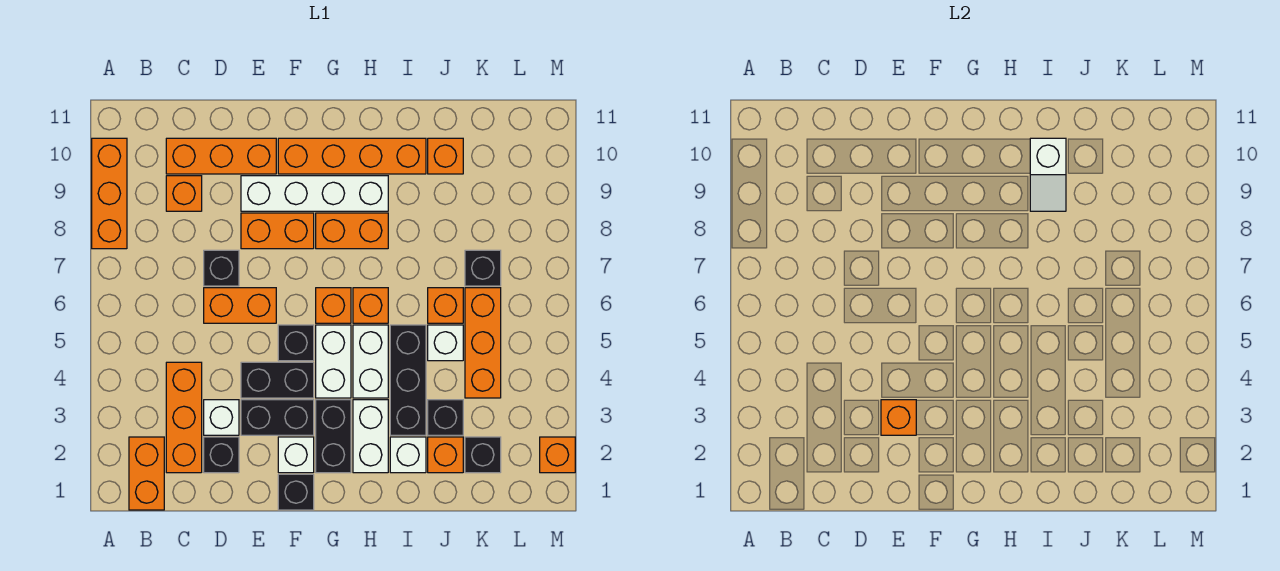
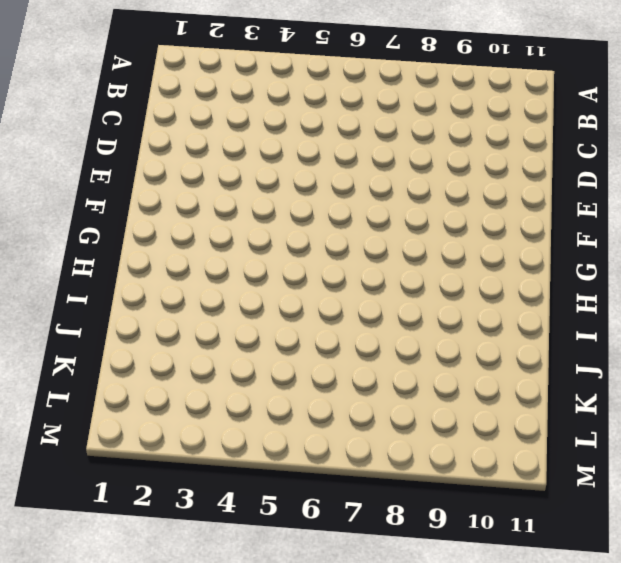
none -> orange 1x3 brick [92,138,127,249]
none -> orange 1x2 brick [129,437,164,510]
none -> orange 1x3 brick [166,362,202,473]
none -> orange 1x1 brick [166,176,202,211]

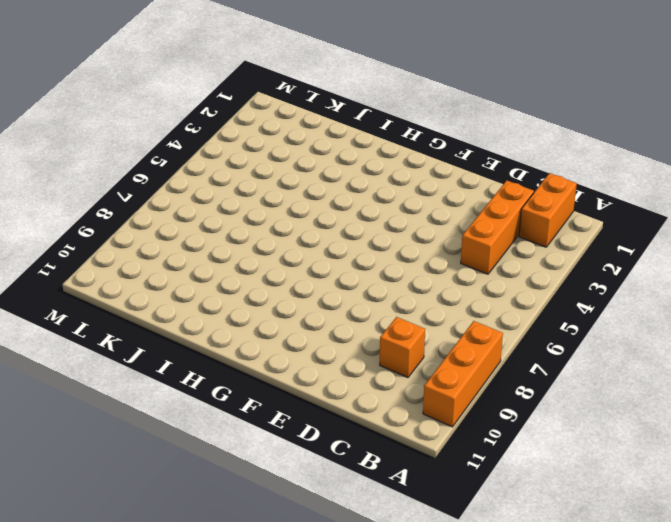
none -> orange 1x3 brick [166,138,276,174]
none -> black 1x1 brick [204,437,239,473]
none -> white 1x1 brick [204,400,239,435]
none -> orange 1x2 brick [204,288,276,323]

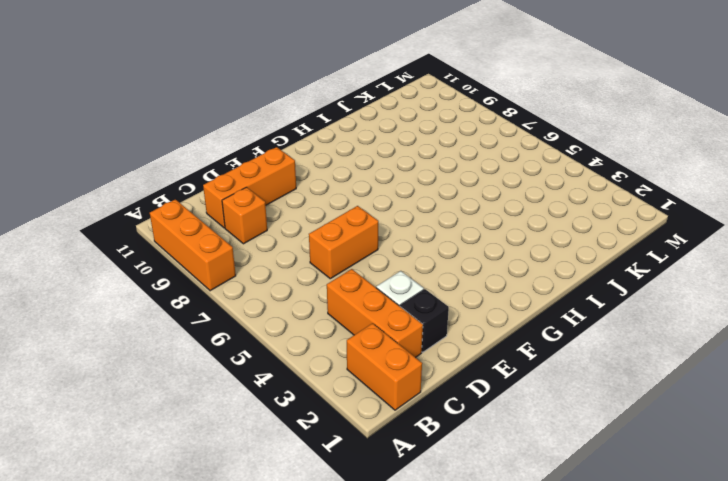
none -> black 1x1 brick [204,250,239,286]
none -> black 1x2 brick [241,400,314,435]
none -> black 1x2 brick [241,362,314,398]
none -> orange 1x2 brick [241,213,314,249]

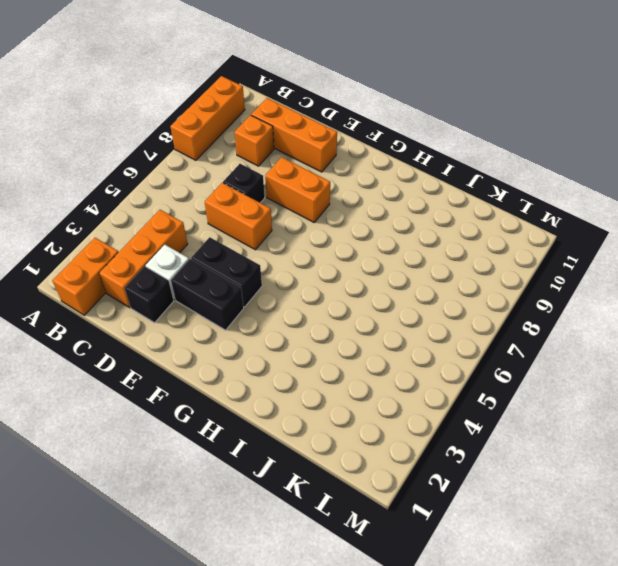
none -> white 1x4 brick [241,176,388,211]
none -> black 1x1 brick [278,474,314,510]
none -> white 1x1 brick [278,437,314,473]
none -> black 1x1 brick [278,325,314,361]

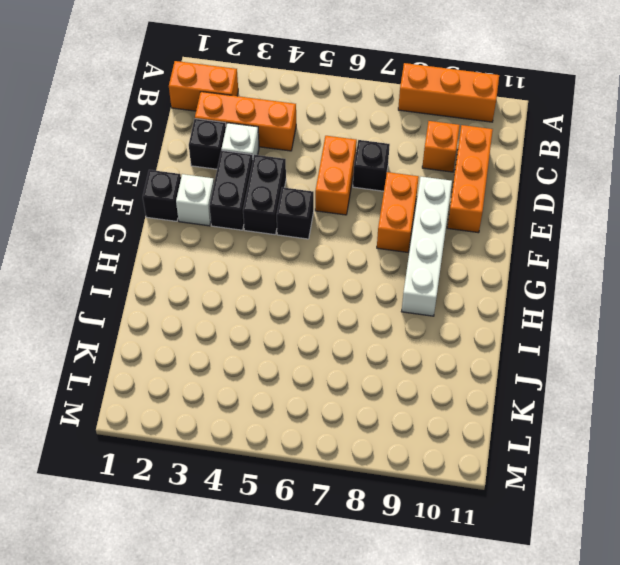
none -> orange 1x4 brick [278,138,426,174]
none -> black 1x2 brick [316,400,351,473]
none -> white 1x2 brick [316,325,351,398]
none -> orange 1x1 brick [316,288,351,323]

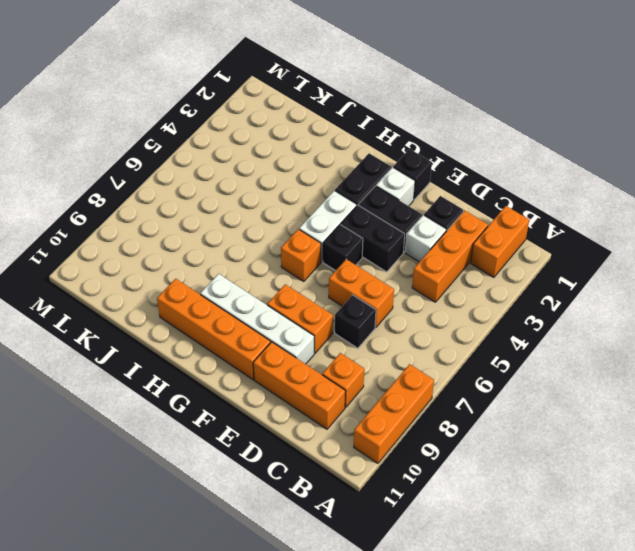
none -> orange 1x2 brick [316,213,388,249]
none -> white 1x2 brick [353,400,388,473]
none -> white 1x2 brick [353,325,388,398]
none -> orange 1x1 brick [353,288,388,323]

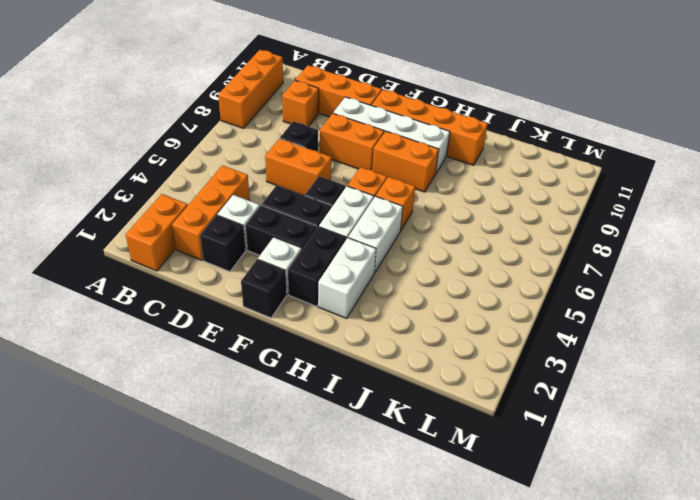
none -> white 1x1 brick [390,437,426,473]
none -> black 1x3 brick [390,325,426,435]
none -> orange 1x1 brick [428,437,463,473]
none -> black 1x1 brick [428,400,463,435]

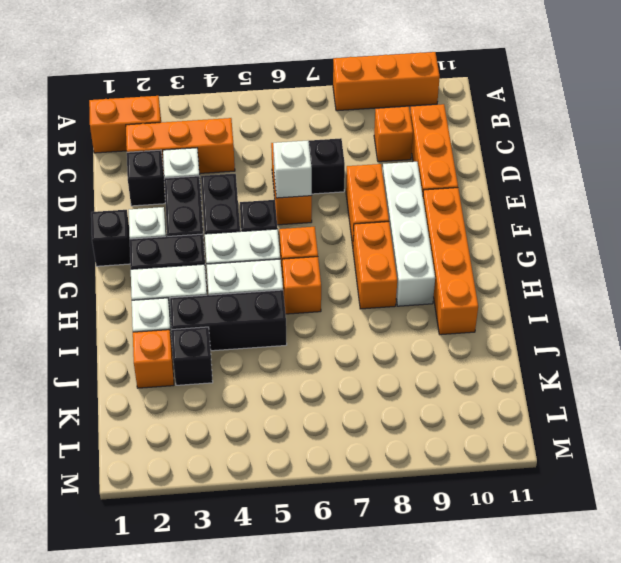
white 1x1 brick [273,140,312,198] -> white 1x1 brick moved to [428,325,463,361]
none -> orange 1x1 brick [428,288,463,323]
none -> orange 1x1 brick [428,138,463,174]
none -> black 1x1 brick [465,437,501,473]
none -> orange 1x3 brick [465,288,501,398]

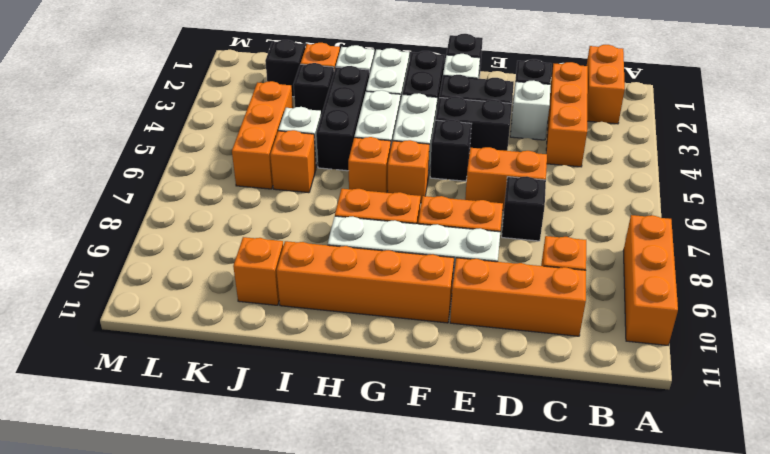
none -> black 1x1 brick [465,250,501,286]
none -> orange 1x1 brick [540,437,575,473]
none -> orange 1x1 brick [881,400,916,435]
none -> white 1x2 slope [1030,138,1066,211]

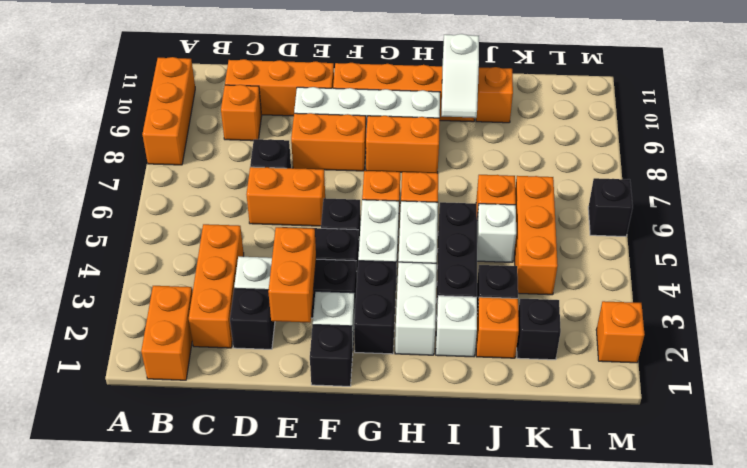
orange 1x2 brick [268,227,316,323] -> orange 1x1 brick [881,400,916,435]
black 1x1 brick [588,178,633,237] -> black 1x1 brick moved to [465,250,501,286]

